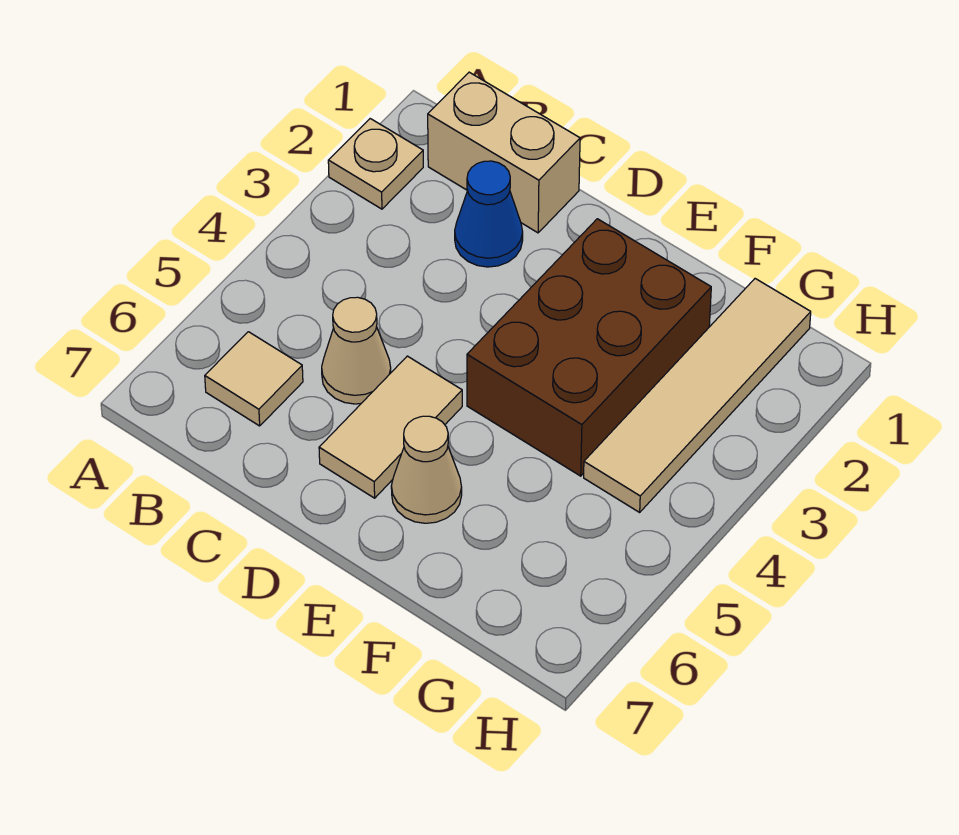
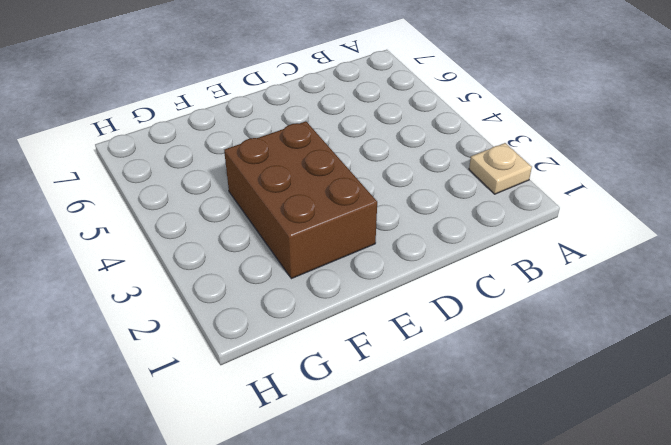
none -> tan 1x2 brick [428,72,580,233]
none -> tan 1x1 tile [205,332,303,426]

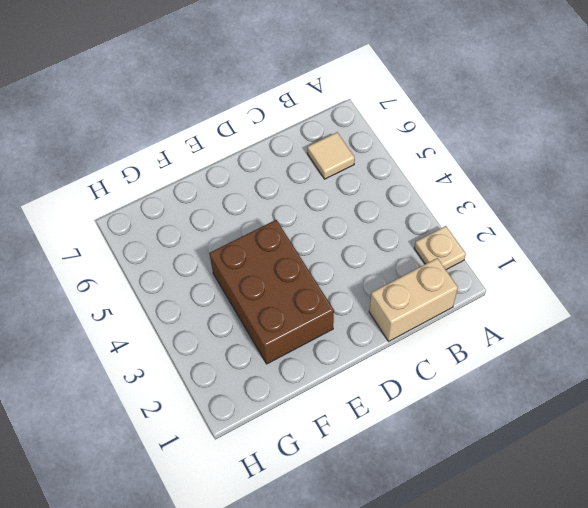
none -> blue 1x1 cone [455,161,523,267]
none -> tan 1x1 cone [322,297,391,404]

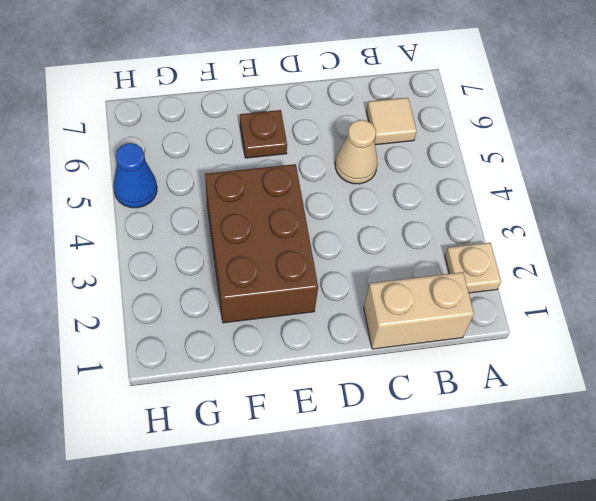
brown 1x1 plate [240,110,287,158] -> tan 1x1 cone [391,416,462,523]
blue 1x1 cone [113,143,157,208] -> blue 1x1 cone moved to [455,161,523,267]
none -> tan 1x2 tile [319,356,462,498]
none -> tan 1x4 tile [584,279,811,512]

